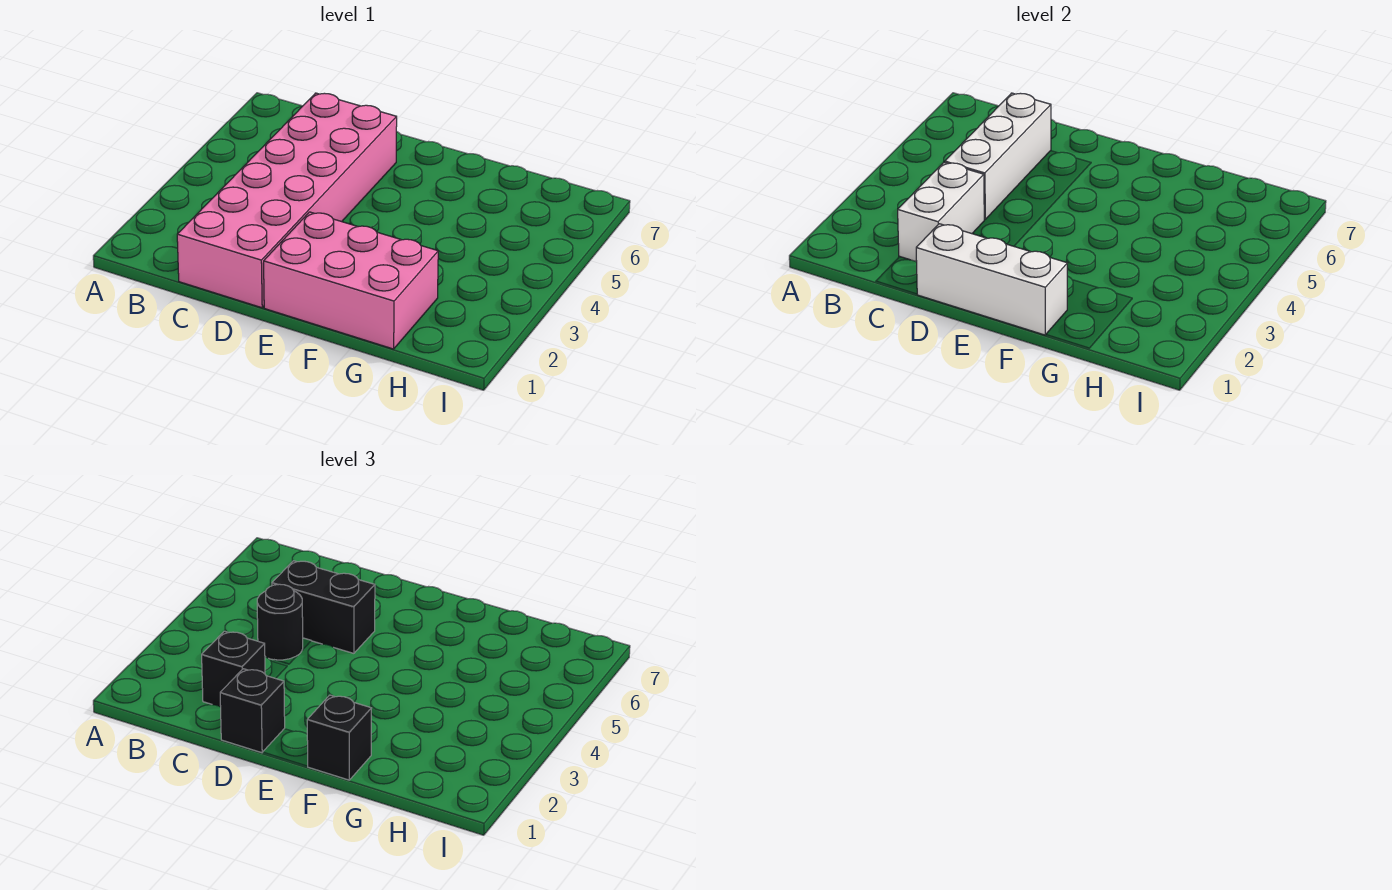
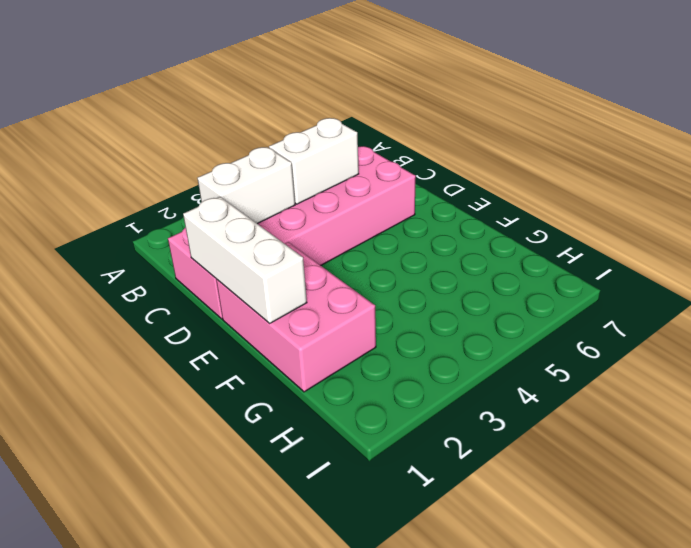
white 1x2 brick [269,118,359,204] -> white 1x3 brick [945,93,1051,219]
none -> black 1x1 brick [202,631,265,707]
none -> black 1x1 round brick [257,584,303,660]

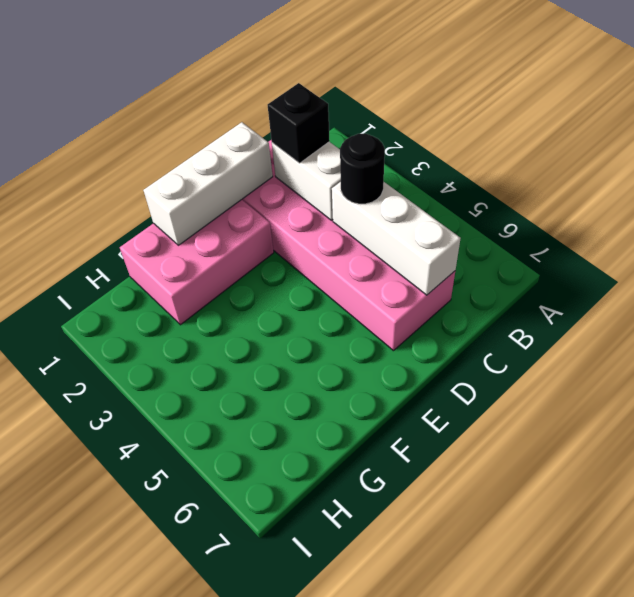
none -> black 1x2 brick [272,561,375,653]
none -> black 1x1 brick [220,669,285,753]

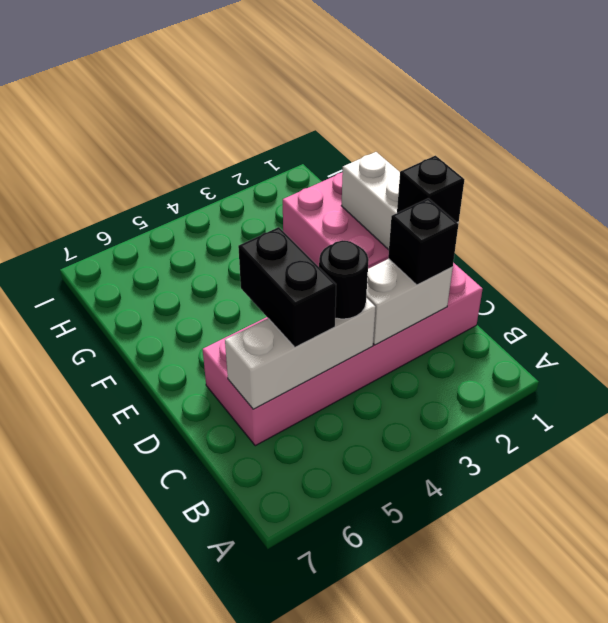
none -> black 1x1 brick [307,695,371,780]

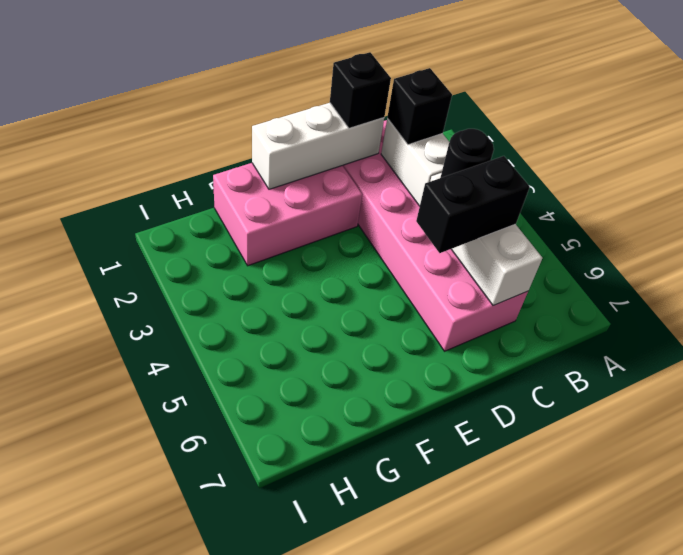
none -> black 1x1 brick [307,695,371,780]

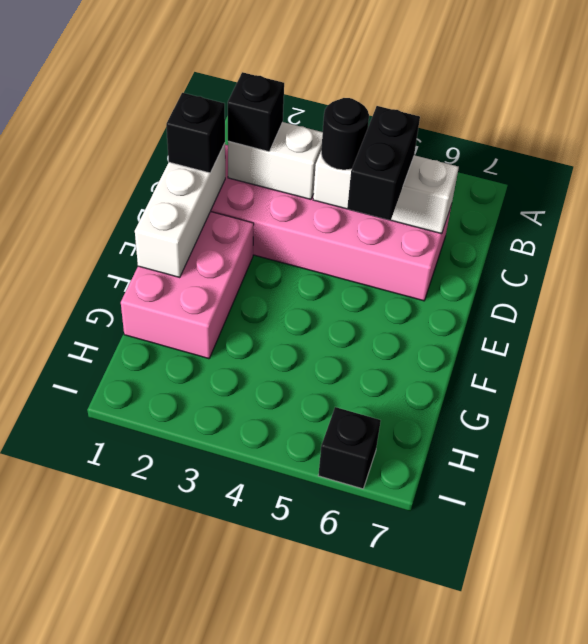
black 1x1 brick [318,407,381,489] -> black 1x1 brick moved to [307,695,371,780]

